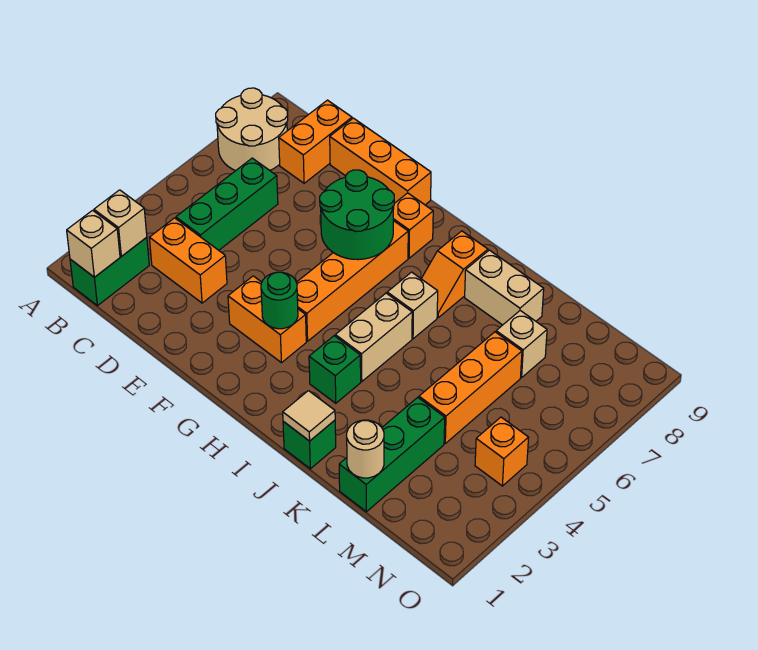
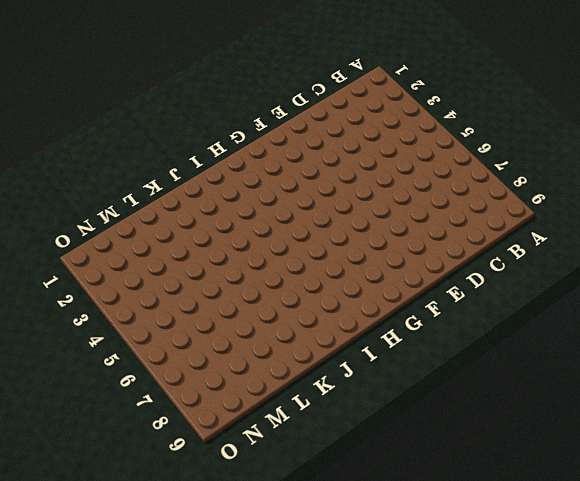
none -> tan 2x2 round brick [216,88,288,171]
none -> green 1x2 brick [70,237,149,306]
none -> orange 1x2 brick [149,218,227,303]

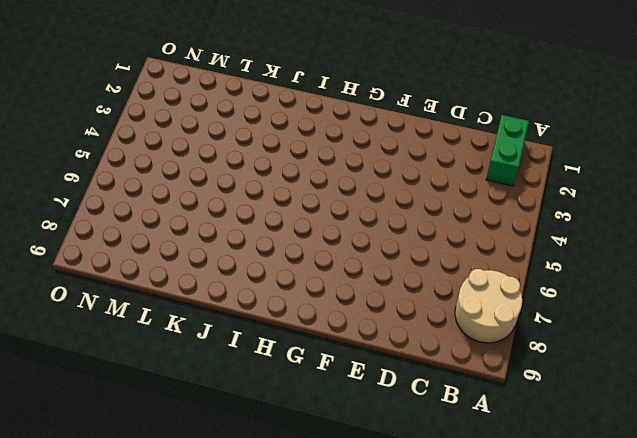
none -> orange 1x2 brick [149,218,227,303]
none -> green 1x3 brick [176,158,278,250]
none -> orange 1x2 brick [279,100,352,183]

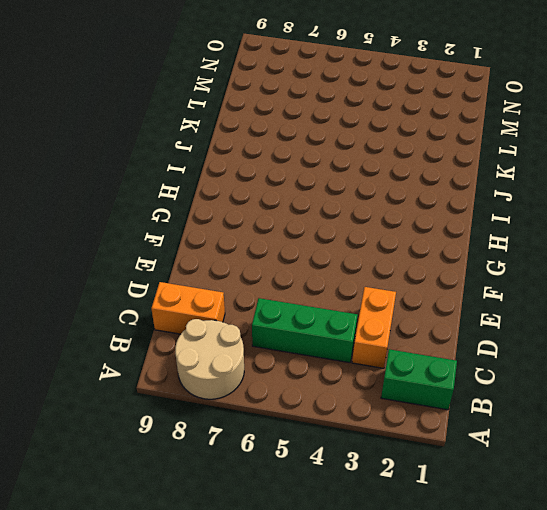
none -> orange 1x3 brick [330,118,431,205]
none -> orange 1x2 brick [228,276,306,363]
none -> orange 1x4 brick [296,221,408,341]

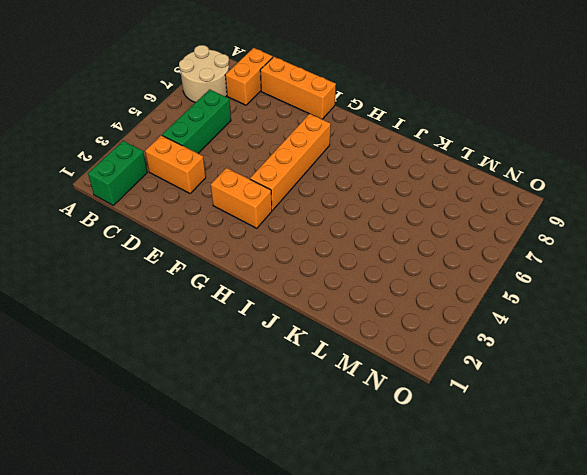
none -> orange 1x1 brick [393,193,433,258]
none -> green 1x1 brick [309,336,361,403]
none -> tan 1x2 brick [335,293,412,382]

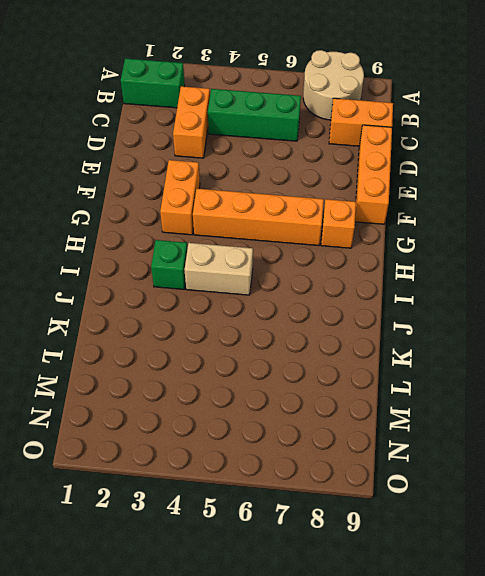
none -> tan 1x1 brick [387,272,438,339]
none -> orange 1x2 slope [421,231,488,317]
none -> green 1x1 brick [283,420,336,469]

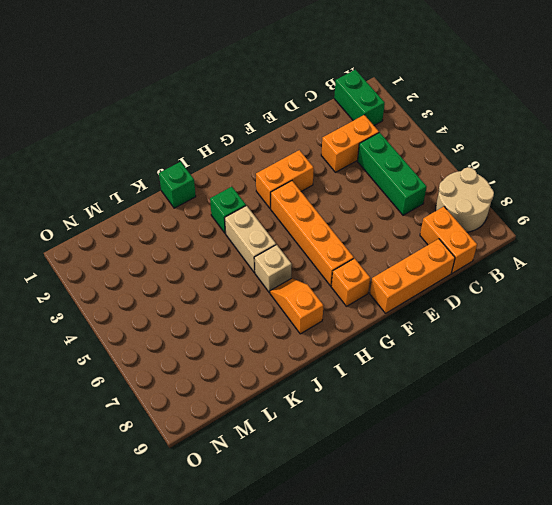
none -> tan 1x2 brick [465,250,544,325]
none -> green 1x3 brick [339,397,445,512]
none -> orange 1x3 brick [419,332,522,443]

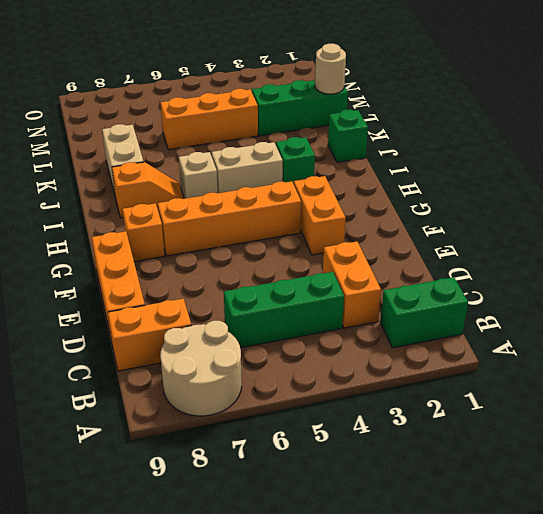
none -> tan 1x1 brick [496,311,547,378]
none -> orange 1x1 brick [475,417,529,486]
none -> tan 1x1 brick [67,210,120,277]

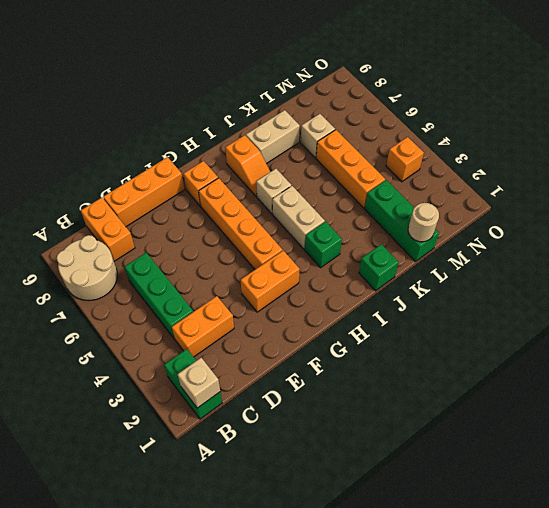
none -> tan 1x1 brick [94,190,147,257]
none -> green 2x2 round brick [320,170,394,260]
none -> green 1x1 round brick [261,272,298,329]

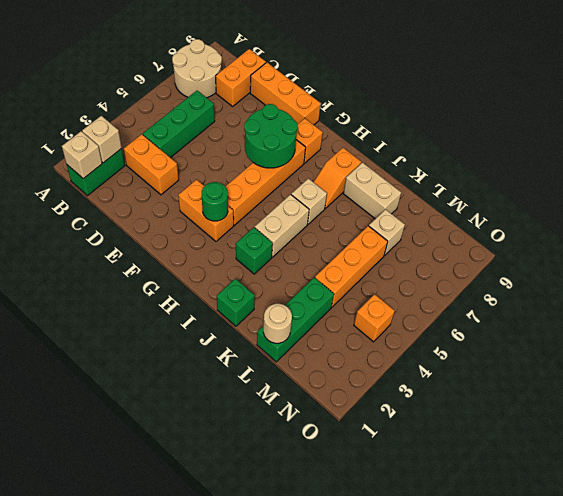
none -> tan 1x1 tile [283,391,335,441]

